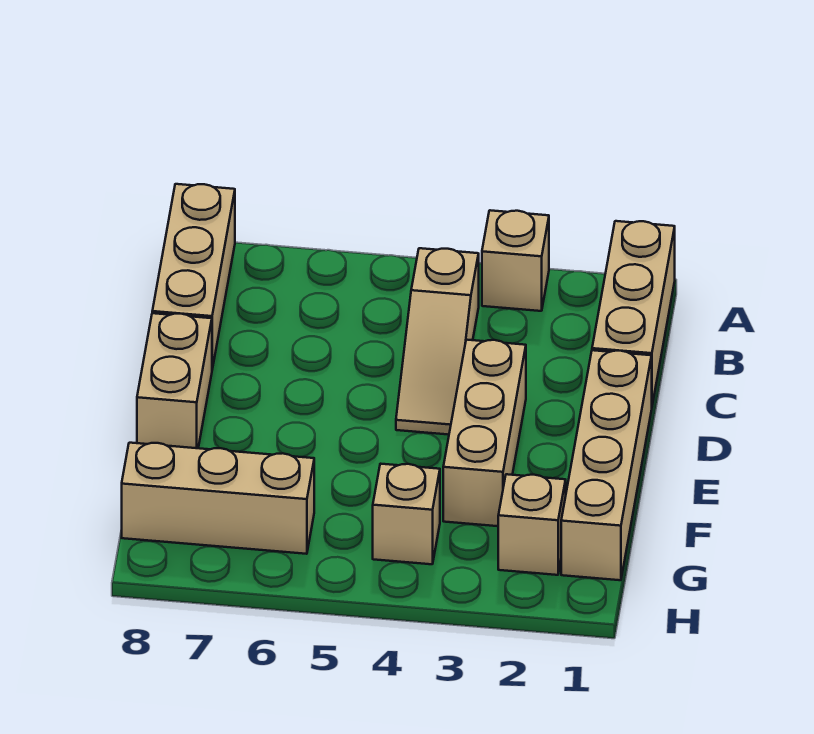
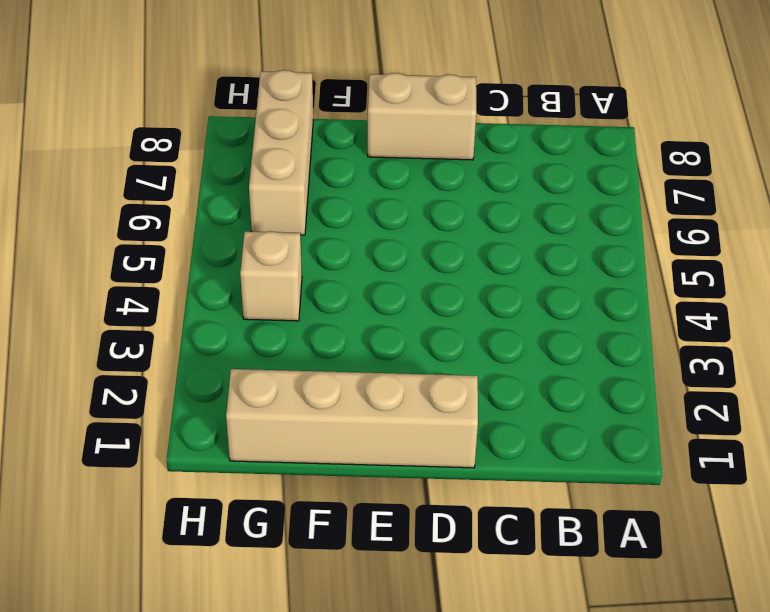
none -> tan 1x3 brick [592,221,675,405]
none -> tan 1x1 brick [482,210,549,311]

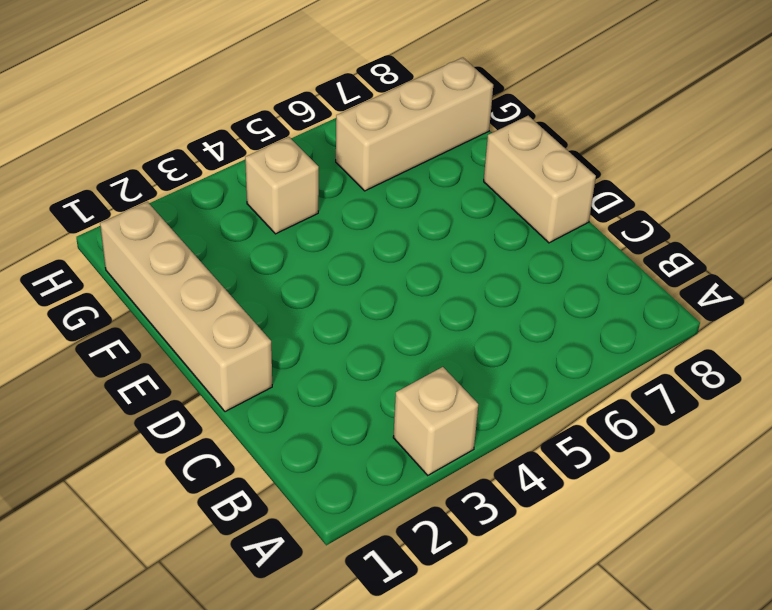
none -> tan 1x3 brick [592,221,675,405]
none -> tan 1x3 brick [152,184,235,369]

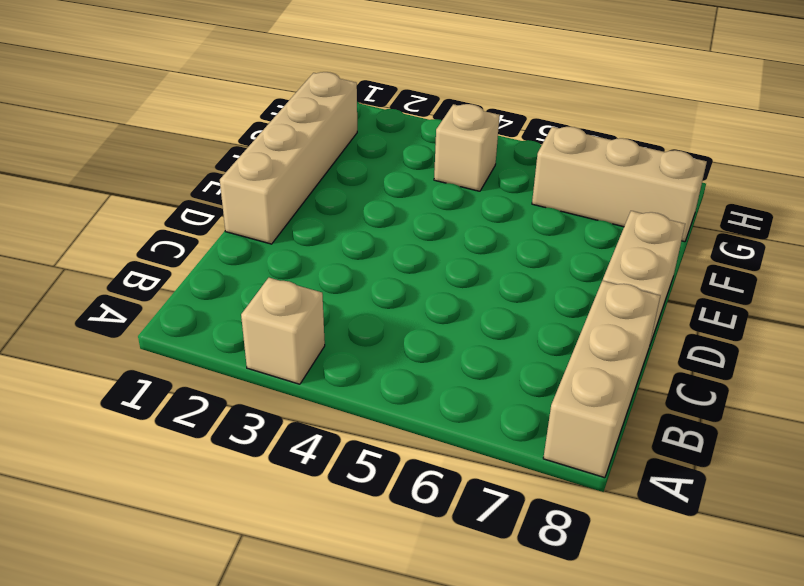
none -> tan 1x3 brick [592,221,675,405]
none -> tan 1x3 slope [396,248,479,435]

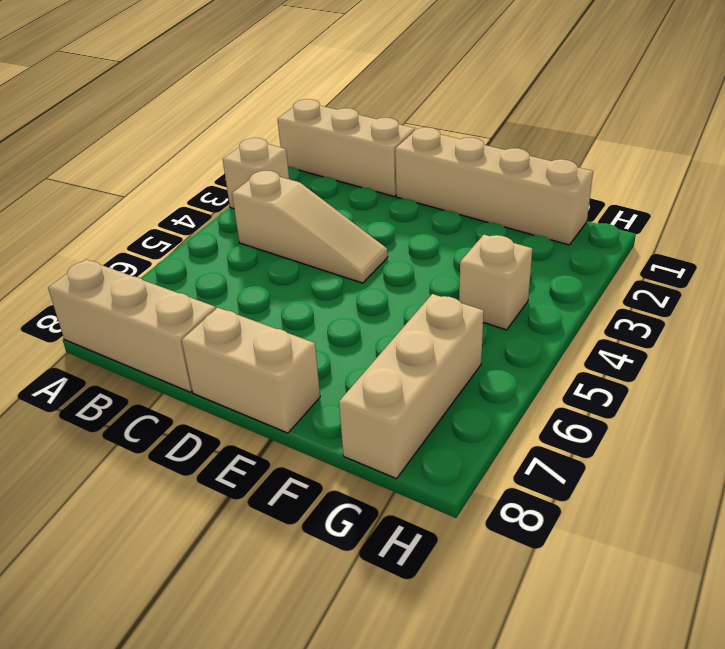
none -> tan 1x3 brick [443,340,526,526]
none -> tan 1x1 brick [498,474,566,575]

